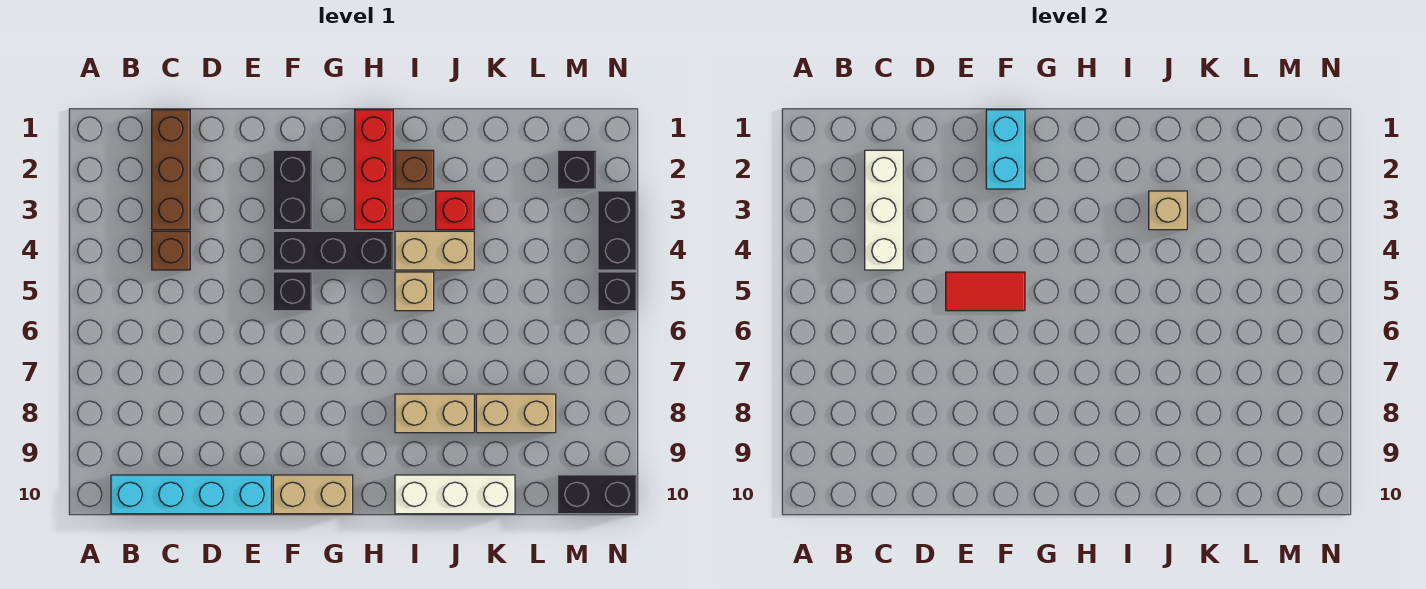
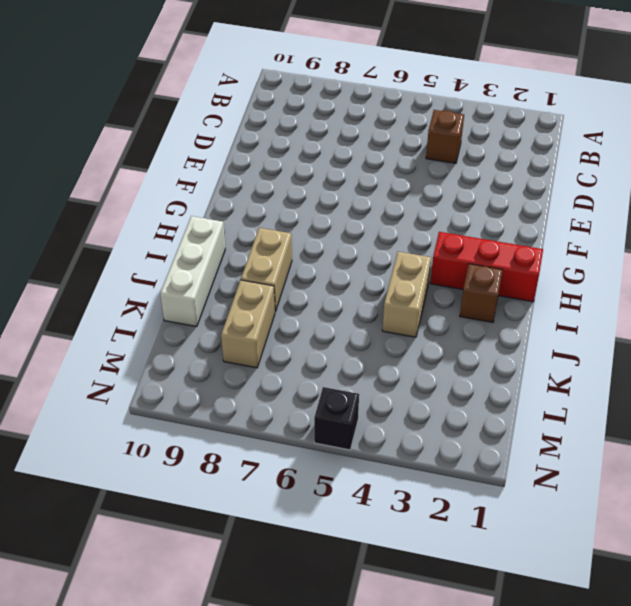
none -> cyan 1x4 brick [111,475,271,514]
none -> brown 1x3 brick [152,110,190,230]
none -> black 1x2 brick [273,150,312,230]

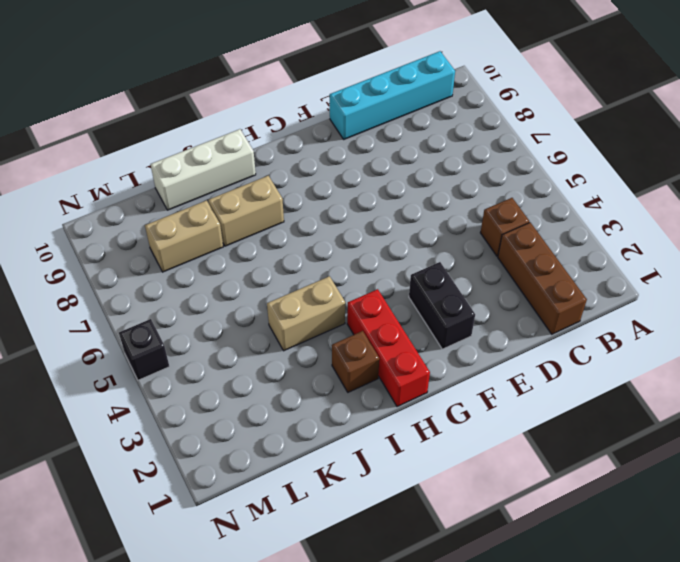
none -> black 1x3 brick [273,231,393,270]
none -> black 1x1 brick [273,272,312,311]
none -> tan 1x2 brick [273,475,353,514]

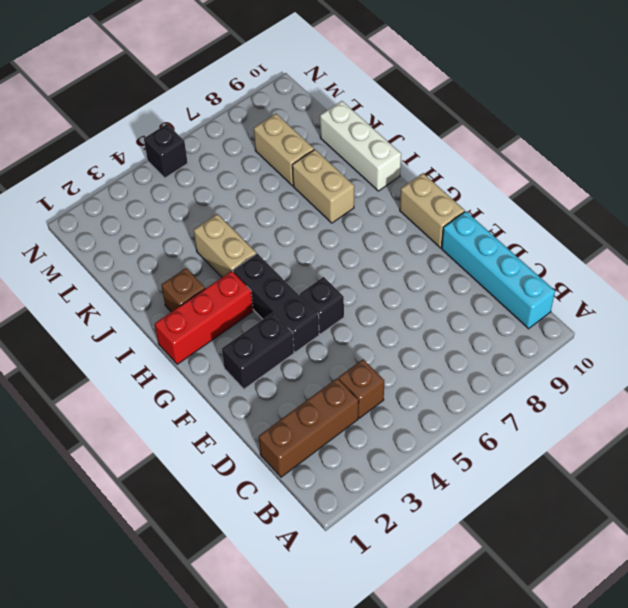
none -> tan 1x1 brick [395,272,434,311]
none -> red 1x1 brick [436,191,474,230]
none -> black 1x1 brick [558,150,596,189]

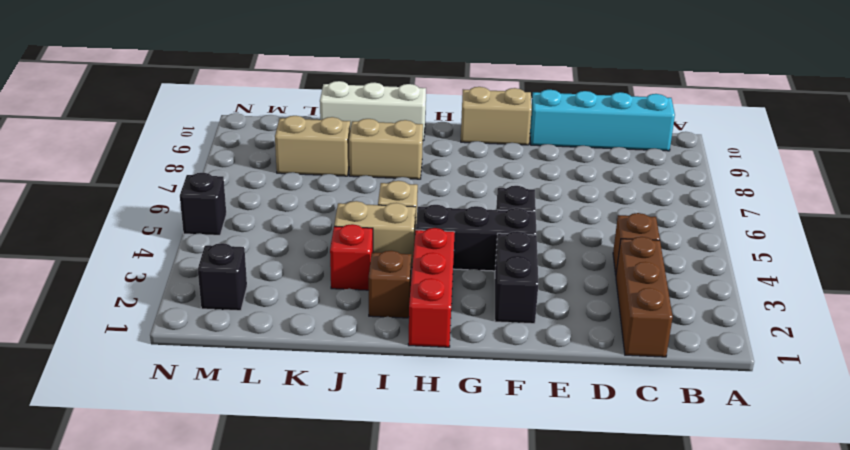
none -> black 1x2 brick [558,475,637,514]
none -> black 1x2 brick [598,191,637,270]
none -> white 1x3 brick [865,150,903,270]

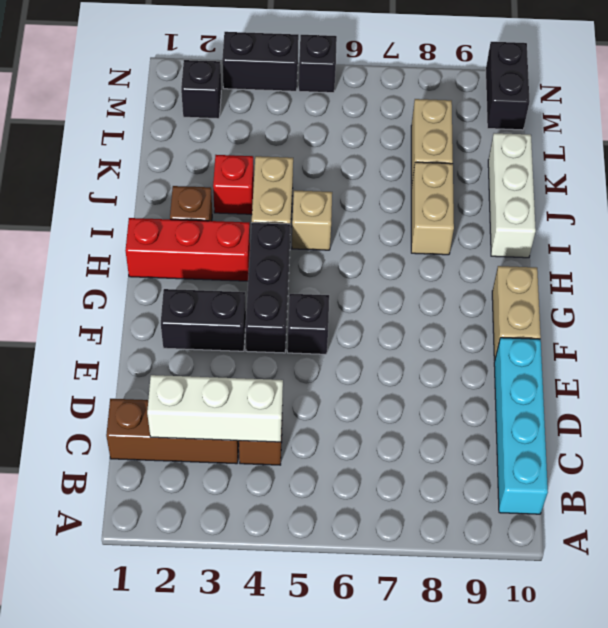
none -> red 1x2 tile [946,272,1025,311]
none -> cyan 1x2 brick [986,110,1025,189]
none -> tan 1x1 brick [1149,191,1187,230]

